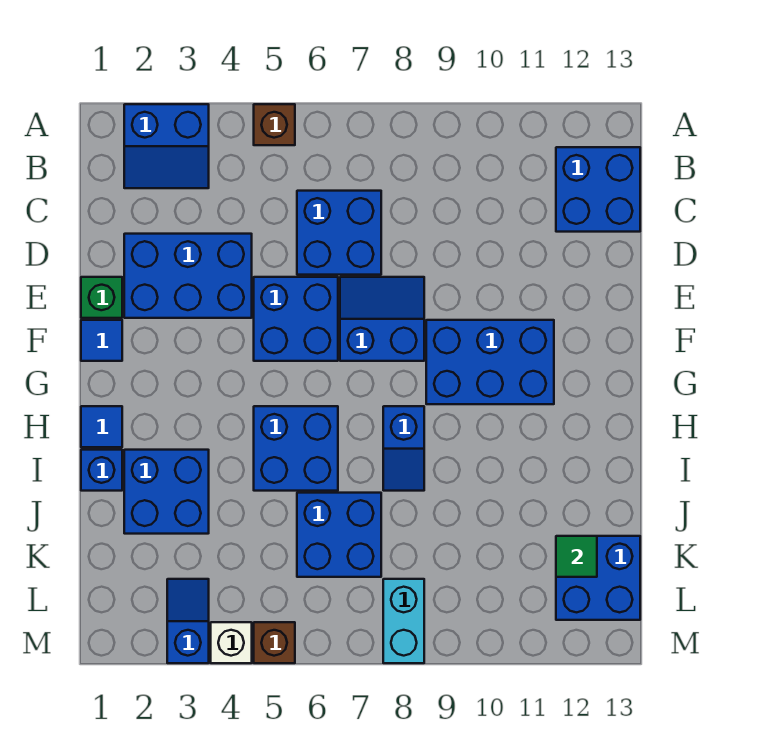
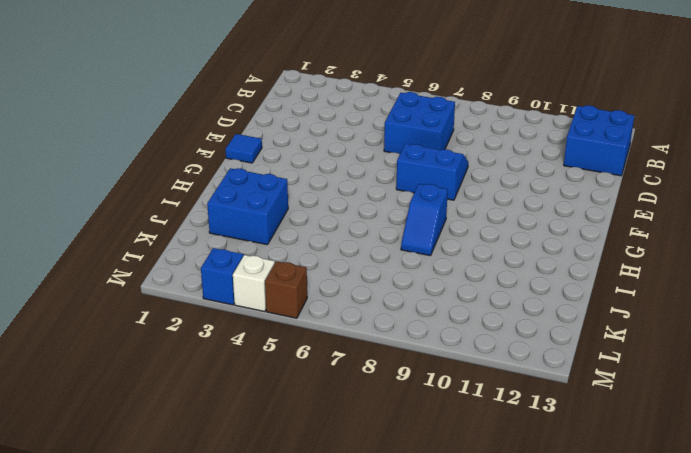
none -> blue 2x2 slope [124,104,209,188]
none -> brown 1x1 brick [254,104,295,145]
none -> blue 2x3 brick [124,234,252,318]

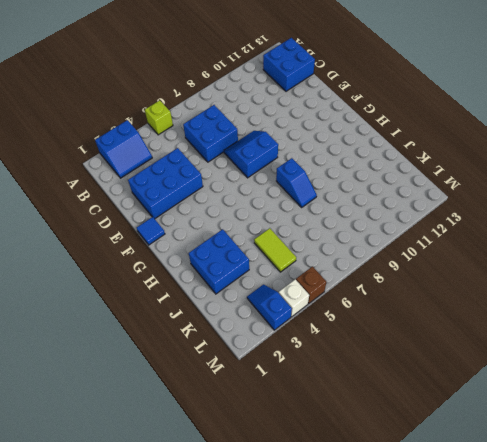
lime 1x1 brick [145,100,173,135] -> brown 1x1 brick [254,104,295,145]
lime 1x2 tile [254,228,296,272] -> none
none -> green 1x1 brick [81,277,122,318]
none -> blue 2x2 brick [254,277,338,361]
none -> blue 2x3 brick [426,320,554,404]

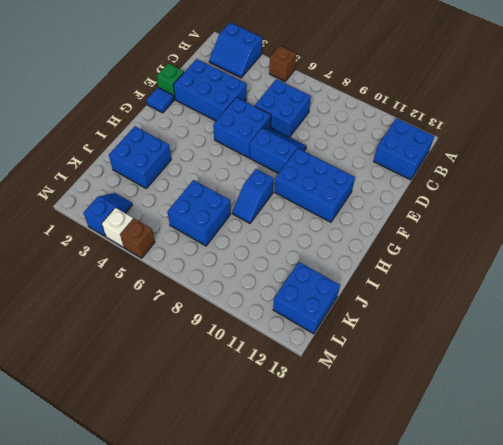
none -> blue 1x1 tile [81,406,122,447]
none -> blue 2x2 brick [254,406,338,491]
none -> blue 1x1 brick [81,450,122,491]

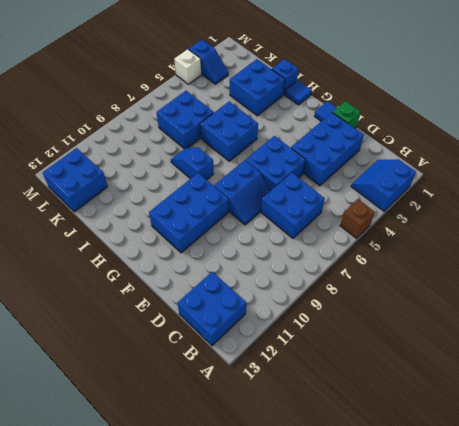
none -> cyan 1x2 brick [383,579,424,663]
none -> brown 1x1 brick [254,622,295,663]
none -> green 1x1 tile [556,536,597,577]

